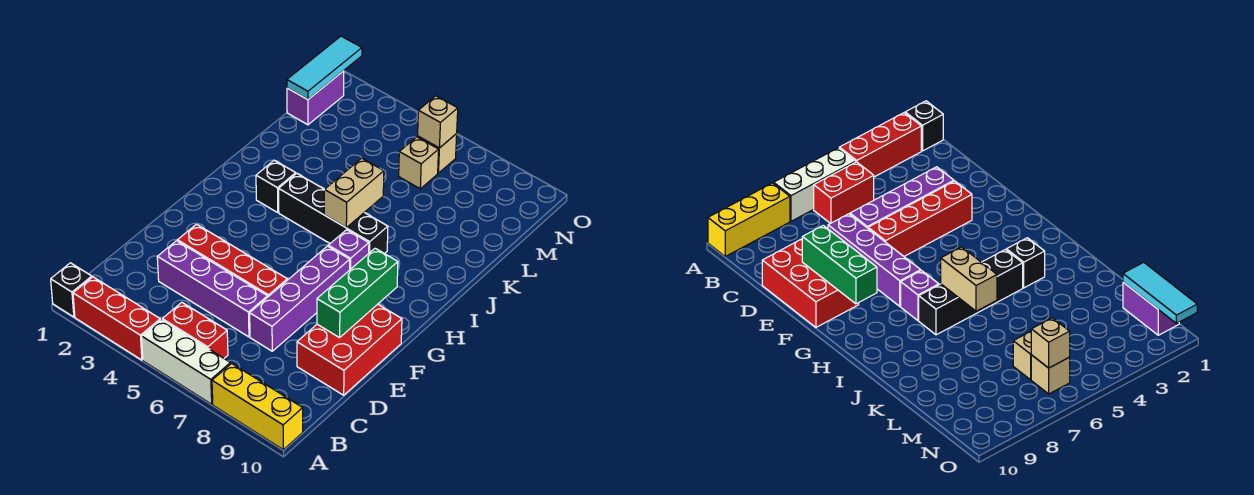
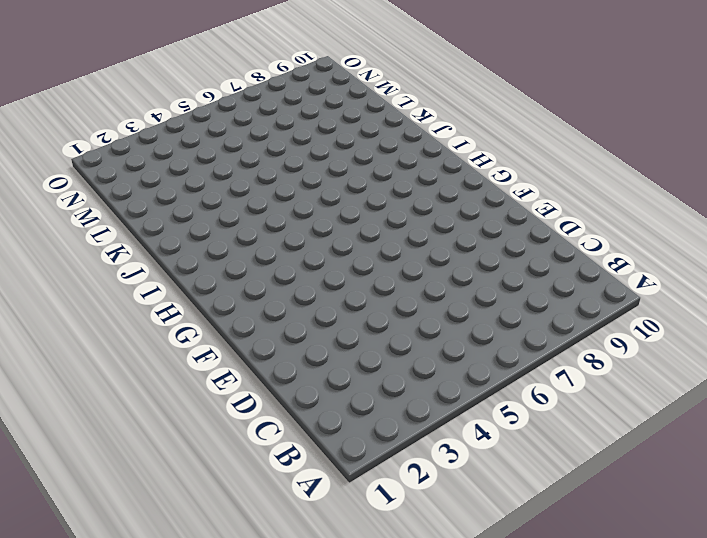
none -> black 1x1 brick [51,263,92,317]
none -> red 1x3 brick [73,277,160,360]
none -> white 1x3 brick [142,320,231,404]

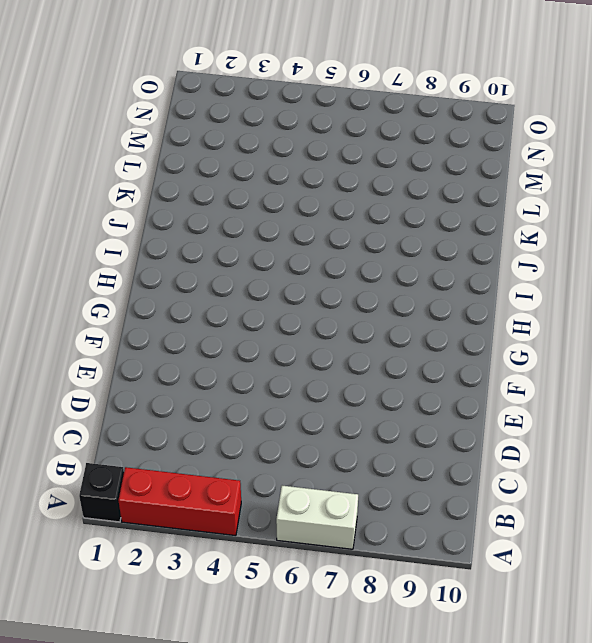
white 1x2 brick [276,486,358,549] -> white 1x3 brick [142,320,231,404]
none -> yellow 1x3 brick [212,363,303,450]
none -> red 1x2 brick [162,302,228,358]
none -> purple 1x4 brick [157,241,268,337]

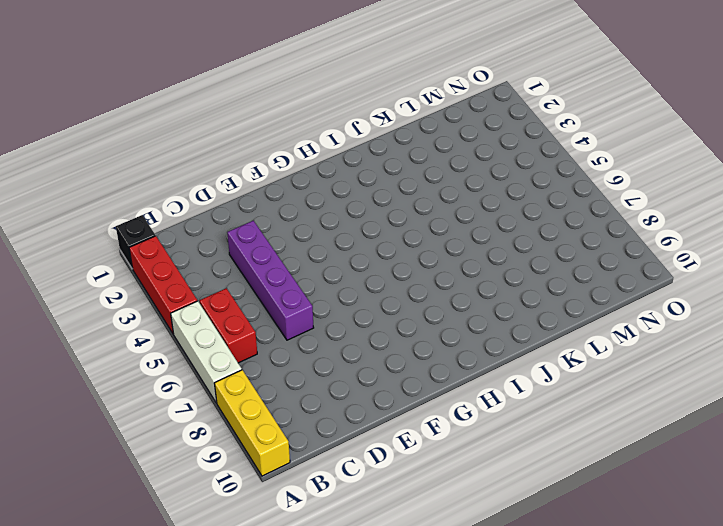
none -> purple 1x4 brick [250,246,350,351]
none -> red 2x3 brick [297,304,402,395]
none -> red 1x4 brick [178,224,287,297]

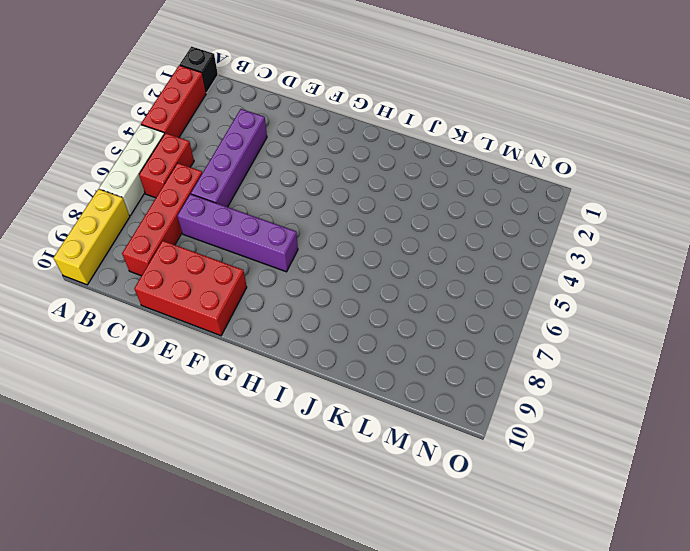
red 1x4 brick [122,163,202,276] -> red 1x4 brick moved to [178,224,287,297]
none -> purple 1x1 brick [328,230,369,269]
none -> black 1x1 brick [256,160,296,212]
none -> black 1x4 brick [279,173,388,254]

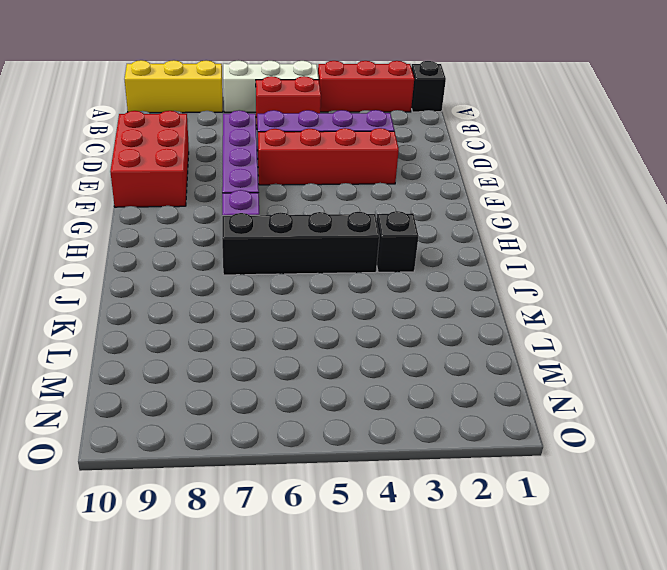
none -> purple 1x2 brick [287,71,344,125]
none -> tan 1x1 brick [399,137,439,189]
none -> tan 1x1 brick [418,134,457,173]

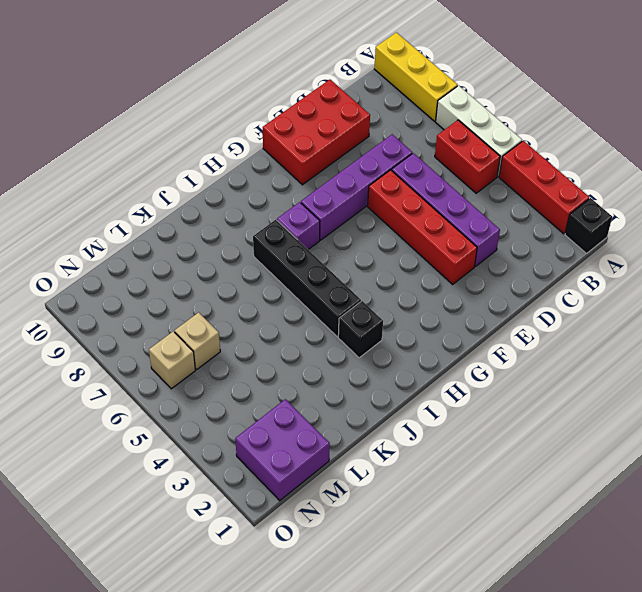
purple 2x2 brick [235,399,330,501] -> purple 1x2 brick [287,71,344,125]
none -> green 1x3 brick [317,248,398,338]
none -> tan 1x2 brick [324,158,384,228]
none -> cyan 1x3 tile [287,36,362,100]

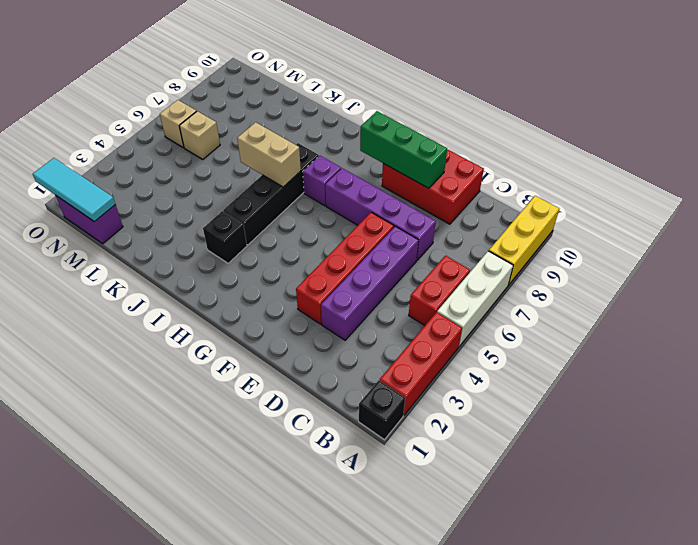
none -> tan 1x1 brick [418,96,458,148]

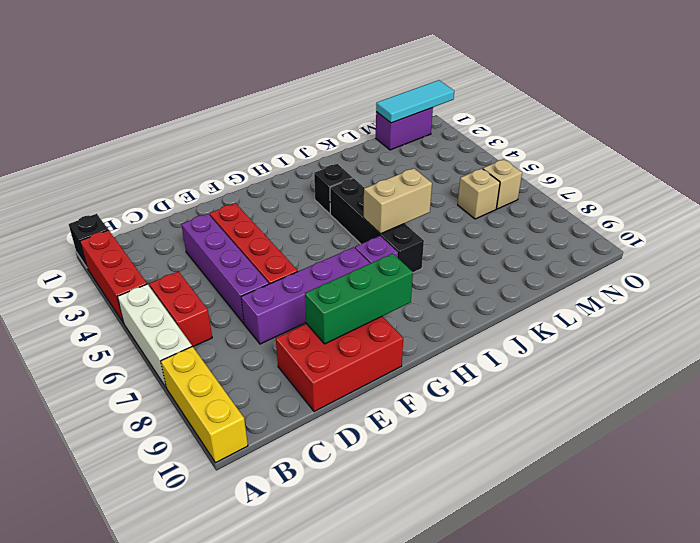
none -> tan 1x1 brick [418,96,458,148]

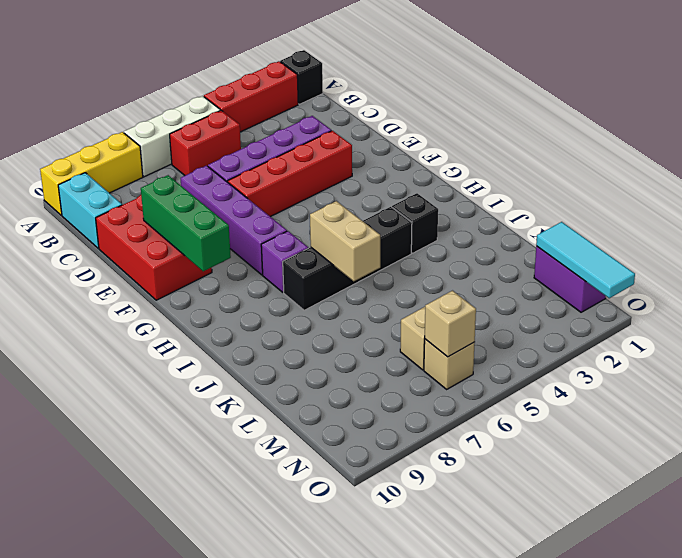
cyan 1x2 brick [58,173,122,248] -> none

